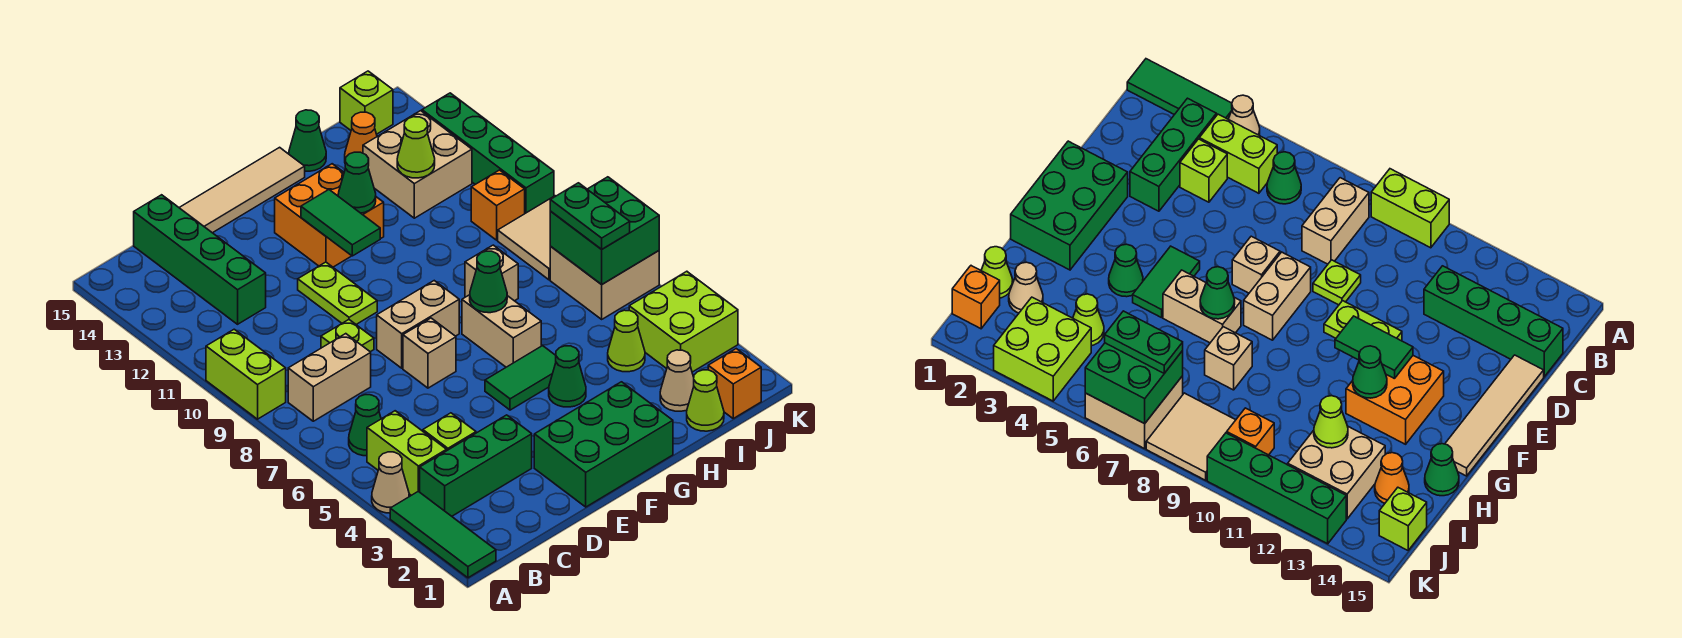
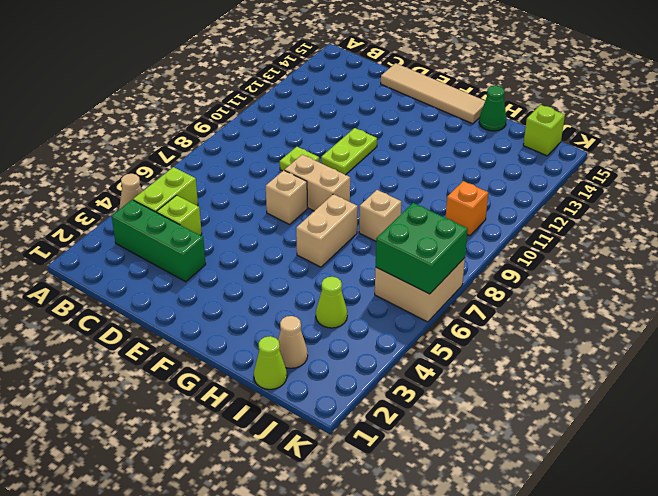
none -> green 1x3 tile [390,491,496,578]
none -> lime 1x2 brick [206,329,286,419]
none -> green 1x1 cone [349,395,381,456]
none -> tan 1x2 brick [288,334,371,421]

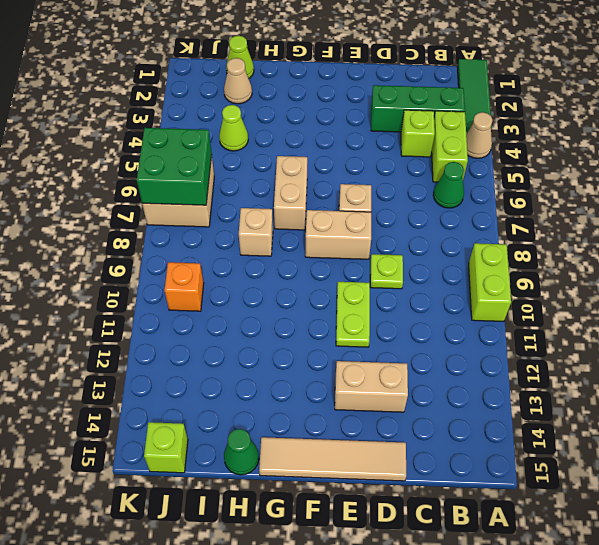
tan 1x2 brick [335,361,408,412] -> tan 1x2 brick moved to [288,334,371,421]
none -> green 1x4 brick [134,195,266,324]
none -> green 2x3 brick [534,382,673,507]
none -> green 1x2 tile [485,346,556,410]
none -> orange 2x2 brick [275,164,384,267]

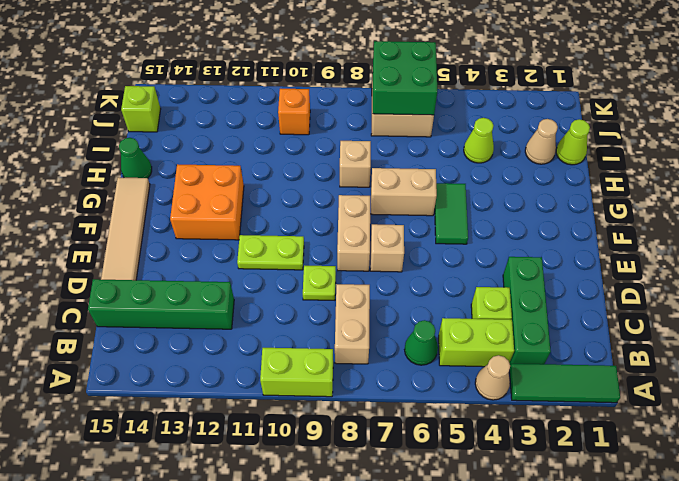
none -> green 2x3 brick [534,382,673,507]
none -> green 1x1 cone [549,346,586,407]
none -> tan 2x2 brick [363,111,472,218]
none -> orange 1x1 cone [345,112,377,160]

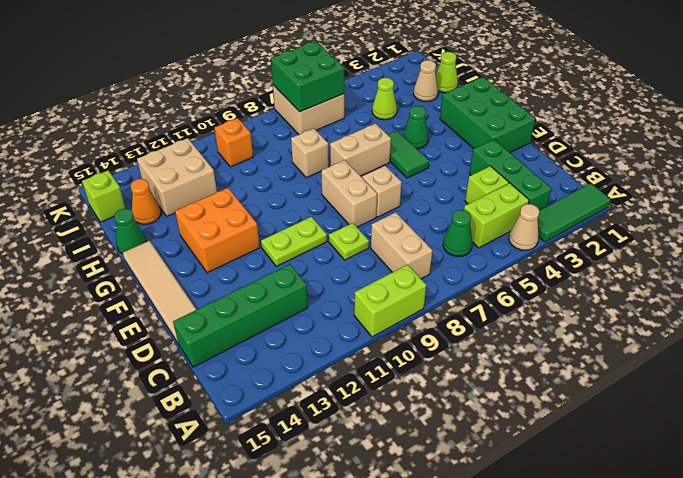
none -> orange 1x1 brick [708,349,761,418]
none -> lime 2x2 brick [629,271,738,372]
none -> tan 2x2 tile [498,196,555,280]
none -> green 1x4 brick [422,93,554,213]

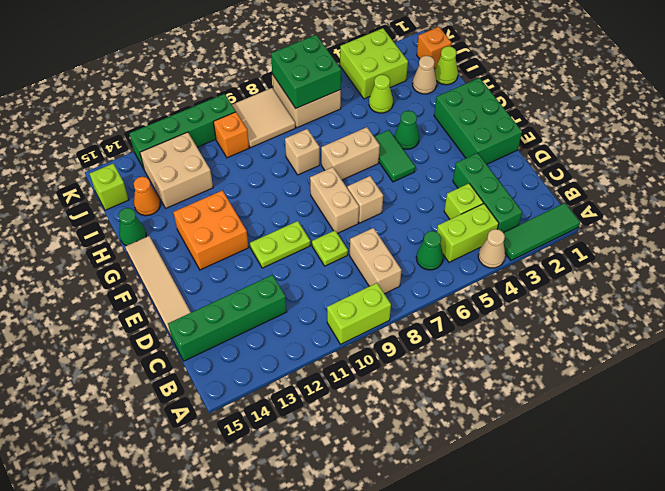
none -> green 1x2 tile [301,190,380,256]
none -> green 1x1 cone [470,251,507,313]
none -> green 1x1 cone [338,152,376,213]
none -> lime 1x1 cone [397,117,435,178]

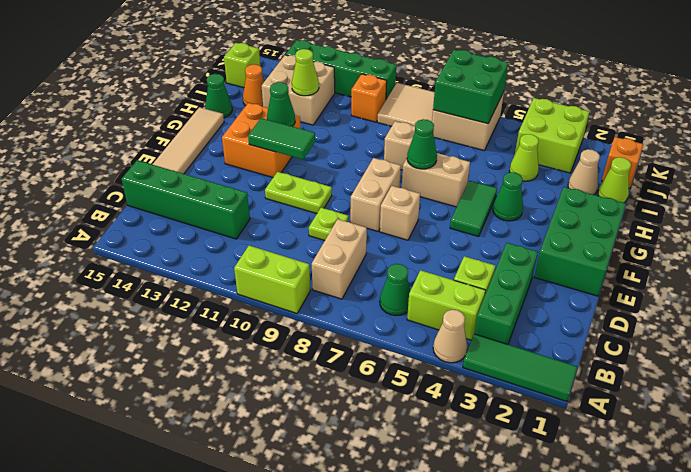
none -> green 1x2 plate [550,183,630,249]

